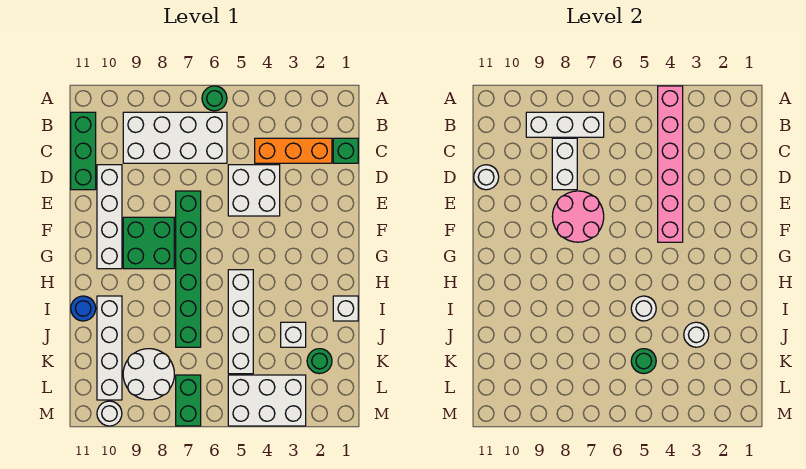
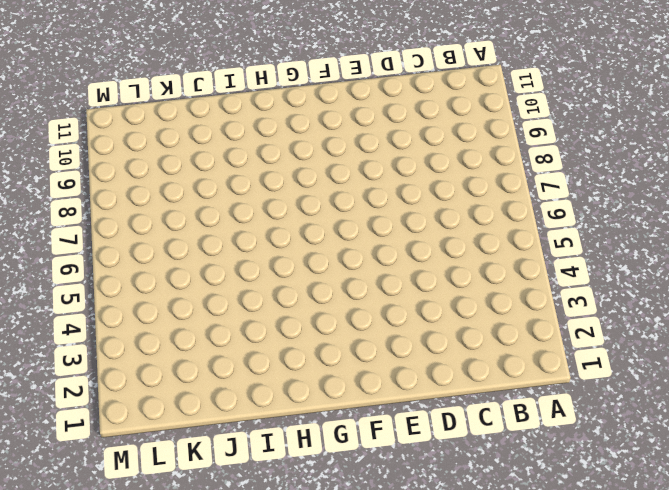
none -> green 1x1 round brick [202,86,227,111]
none -> white 2x4 brick [123,112,227,163]
none -> green 1x3 brick [71,112,96,190]

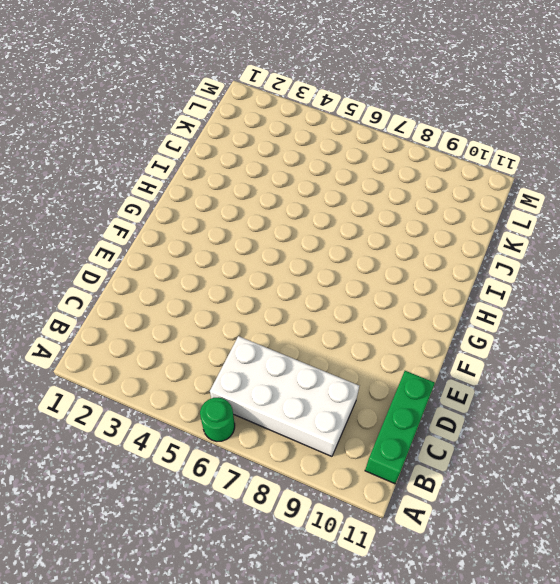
none -> green 1x1 brick [333,138,358,163]
none -> orange 1x3 brick [255,138,332,163]
none -> white 2x2 brick [228,165,280,216]

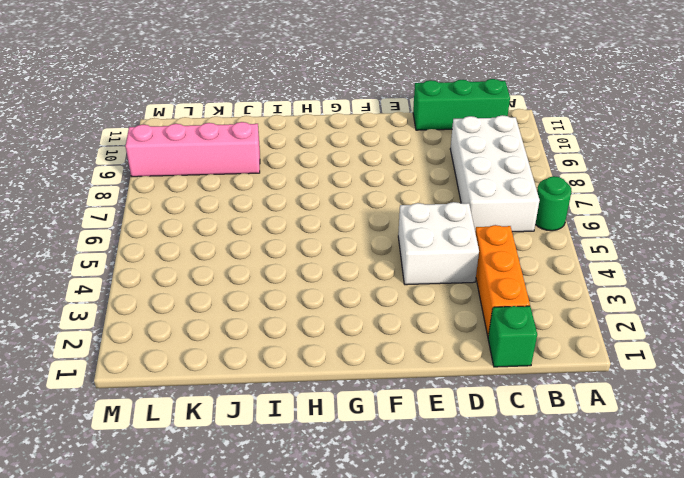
pink 1x4 brick [126,122,260,177] -> white 2x2 round brick [123,349,174,400]
none -> white 1x4 brick [97,165,122,269]
none -> green 1x6 brick [176,191,201,347]
none -> green 2x2 brick [123,217,174,269]

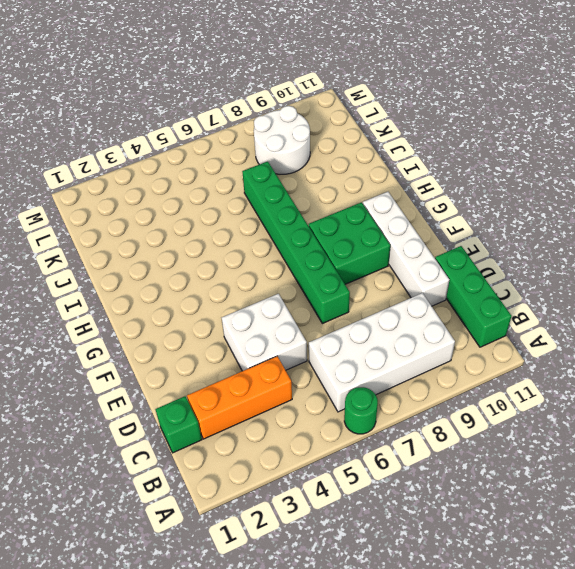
none -> white 1x4 brick [228,270,253,374]
none -> white 1x1 brick [333,296,358,321]
none -> white 1x4 brick [97,296,122,400]

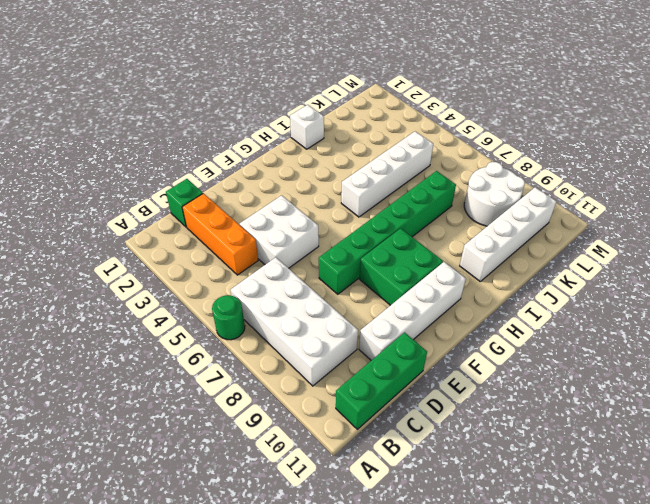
none -> blue 1x1 round brick [71,296,96,321]
none -> white 1x1 brick [281,322,306,347]
none -> green 1x1 round brick [307,349,332,374]

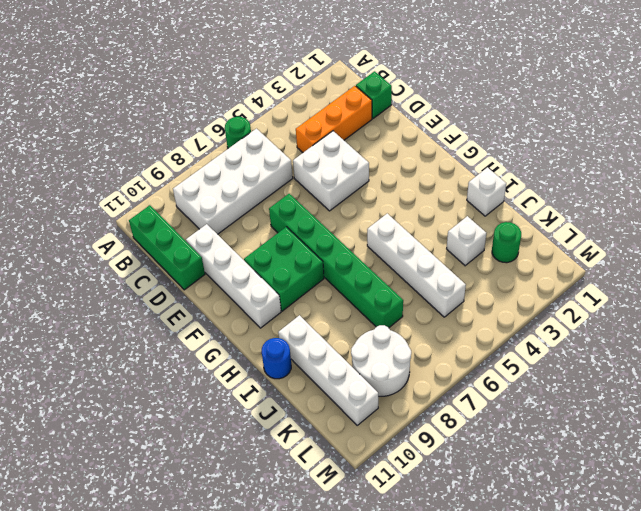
none -> white 2x3 brick [228,375,306,426]
none -> green 1x2 brick [176,375,201,426]
none -> white 1x1 round brick [97,401,122,426]

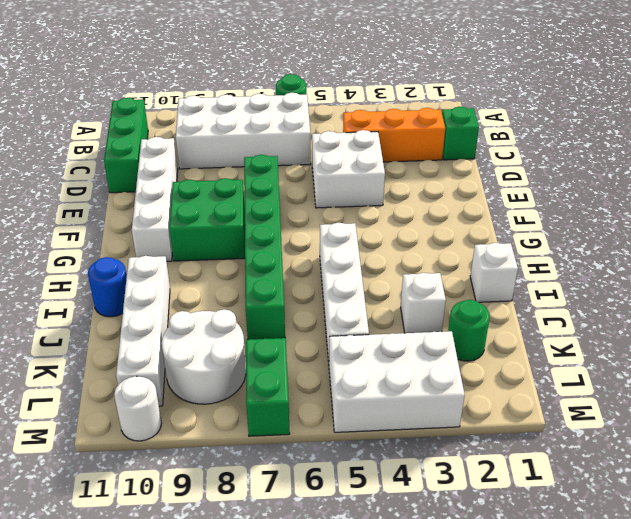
none -> pink 1x6 brick [658,86,683,242]
none -> white 1x3 brick [526,112,604,137]
none -> white 1x2 brick [552,138,577,190]

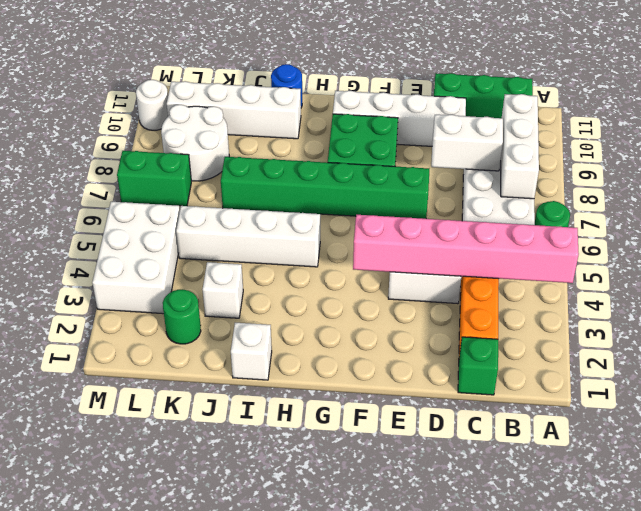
none -> white 1x1 round brick [474,165,499,190]
none -> pink 2x2 round brick [552,191,604,242]
none -> white 1x1 round brick [631,296,656,321]

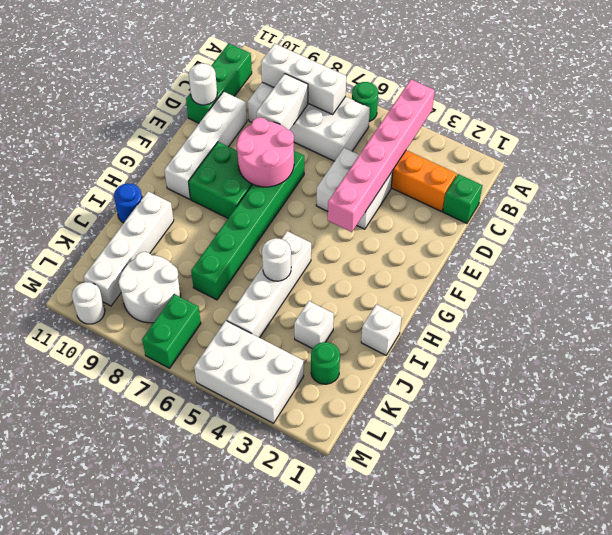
none -> white 1x1 round brick [684,322,709,347]
none -> green 1x1 round brick [631,349,656,374]

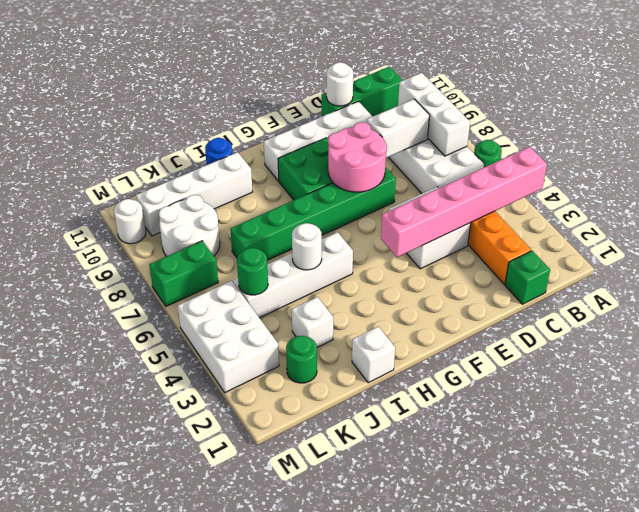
none -> white 1x1 round brick [684,322,709,347]

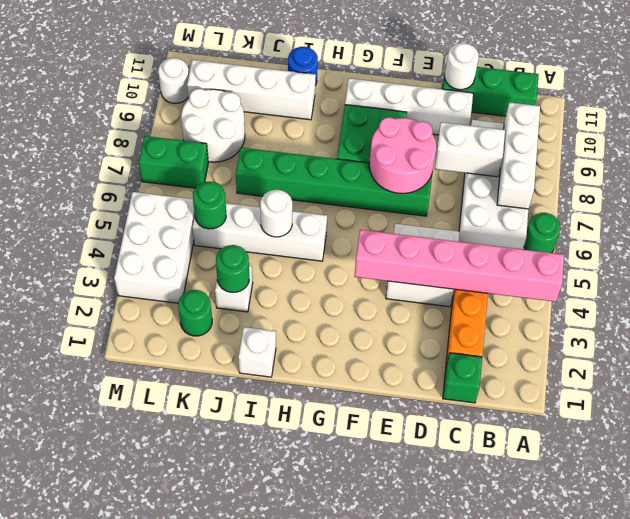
green 1x1 round brick [216,245,249,292] -> white 1x1 round brick [684,322,709,347]

